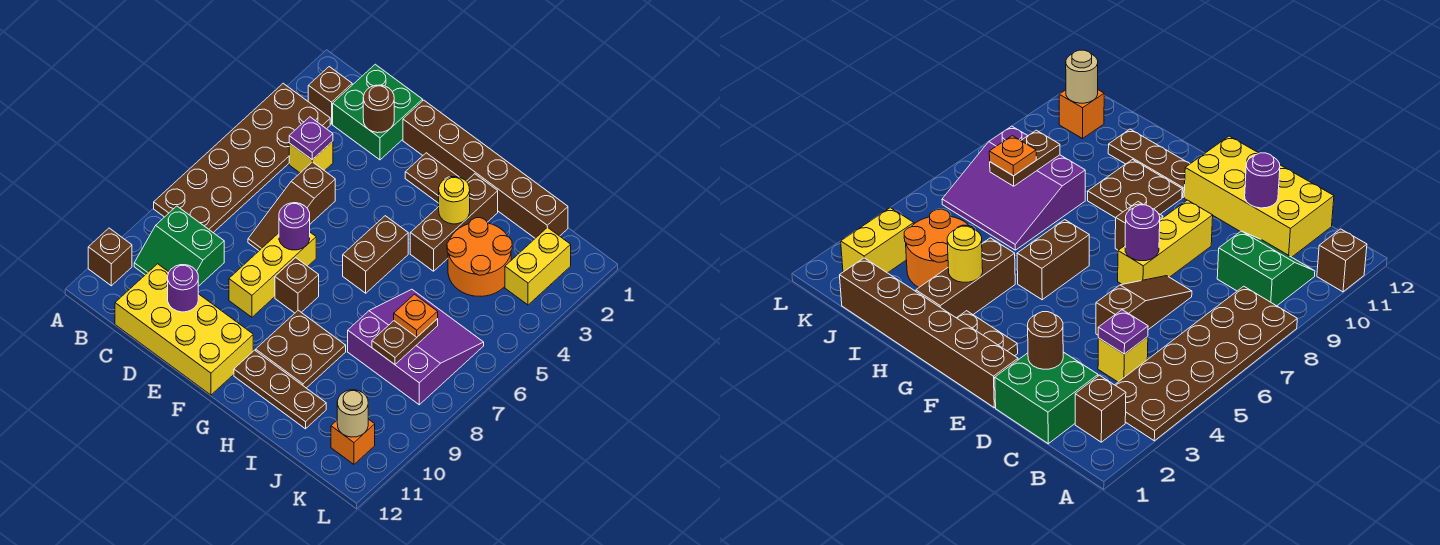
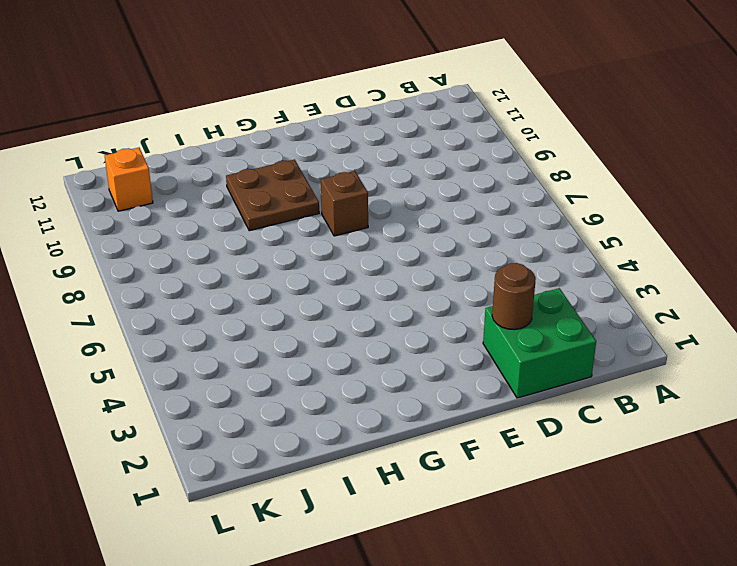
none -> brown 2x6 plate [154,83,330,233]
none -> brown 1x1 brick [88,228,132,286]
none -> brown 1x1 brick [308,67,352,124]

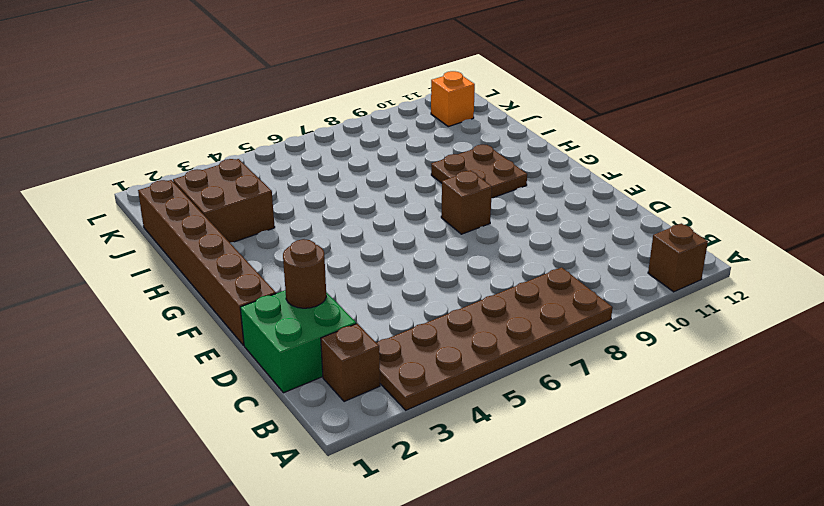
brown 2x2 brick [173,159,275,243] -> orange 2x2 round brick [447,218,512,296]
none -> green 2x2 slope [134,206,224,286]
none -> yellow 1x1 brick [289,141,333,173]
none -> yellow 2x4 brick [115,264,253,395]

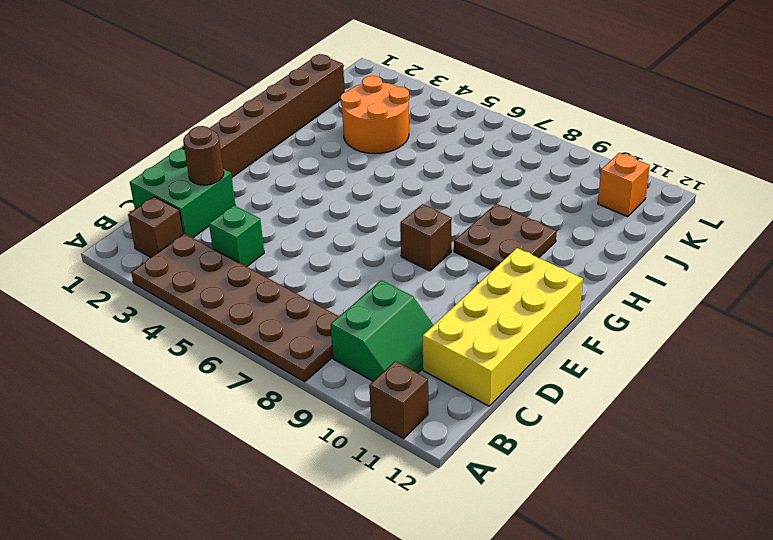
green 1x1 brick [209,205,264,267] -> yellow 1x1 brick [289,141,333,173]
none -> brown 1x3 slope [248,162,335,250]
none -> yellow 1x3 brick [229,232,316,317]
none -> brown 1x2 plate [405,153,459,203]

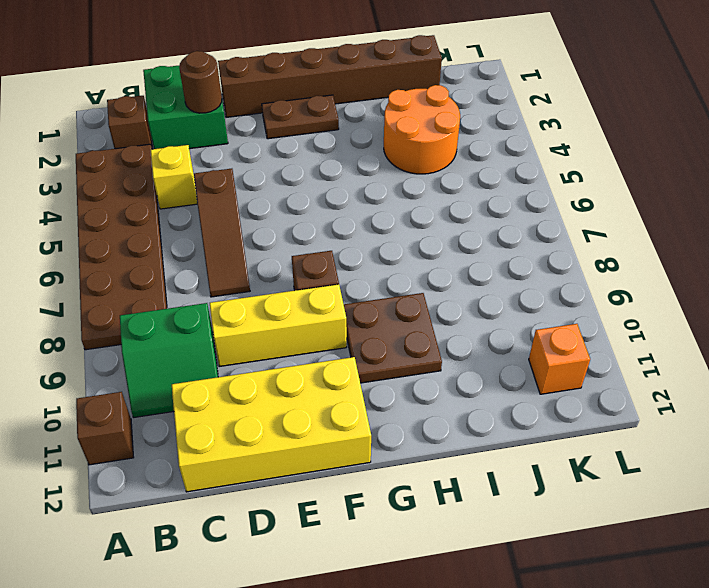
yellow 1x3 brick [210,284,347,367] -> yellow 1x3 brick turned to [229,232,316,317]
none -> brown 1x2 brick [343,216,408,293]
none -> brown 1x3 plate [234,350,326,429]
none -> brown 1x3 brick [410,174,498,271]

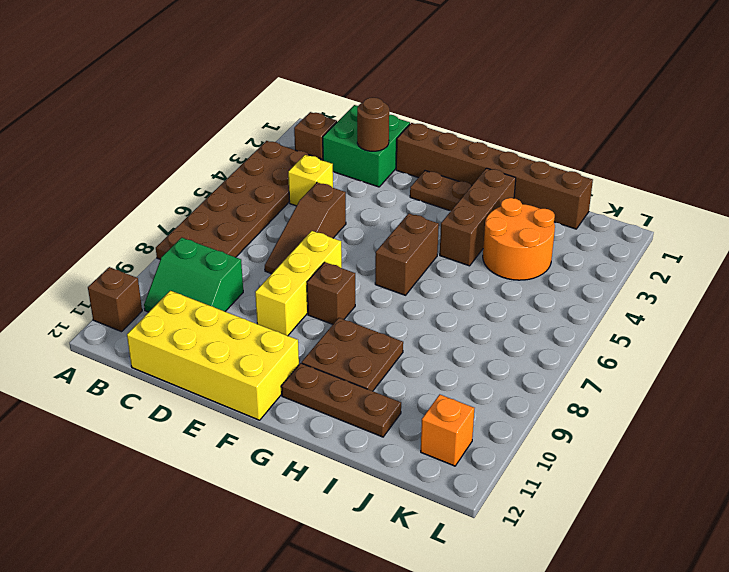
none -> purple 3x3 slope [348,289,484,405]
none -> yellow 1x2 brick [505,227,571,305]
none -> purple 1x1 plate [289,117,333,160]

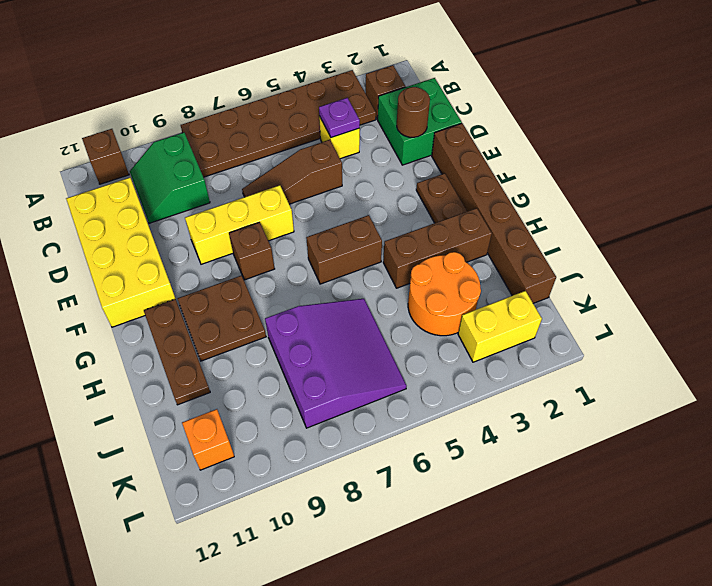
none -> purple 1x1 round brick [168,265,198,312]
none -> purple 1x1 round brick [279,203,310,250]
none -> yellow 1x1 round brick [439,177,470,224]

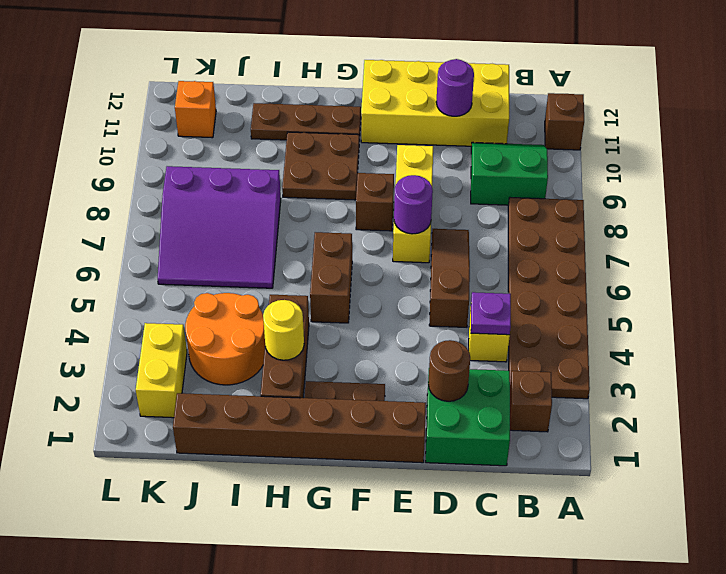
none -> brown 1x2 plate [372,319,438,364]
none -> tan 1x1 round brick [337,390,368,437]
none -> orange 1x1 plate [394,294,438,337]

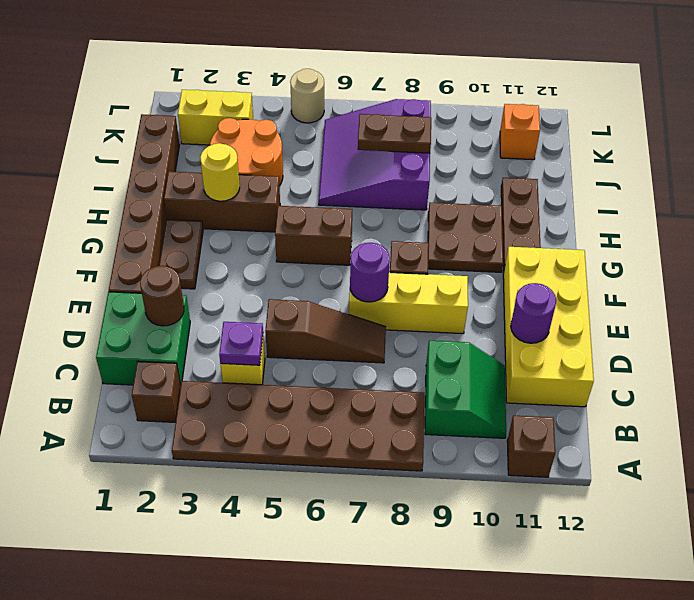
tan 1x1 round brick [290,69,324,123] -> tan 1x1 round brick moved to [337,390,368,437]
none -> orange 1x1 plate [394,294,438,337]

